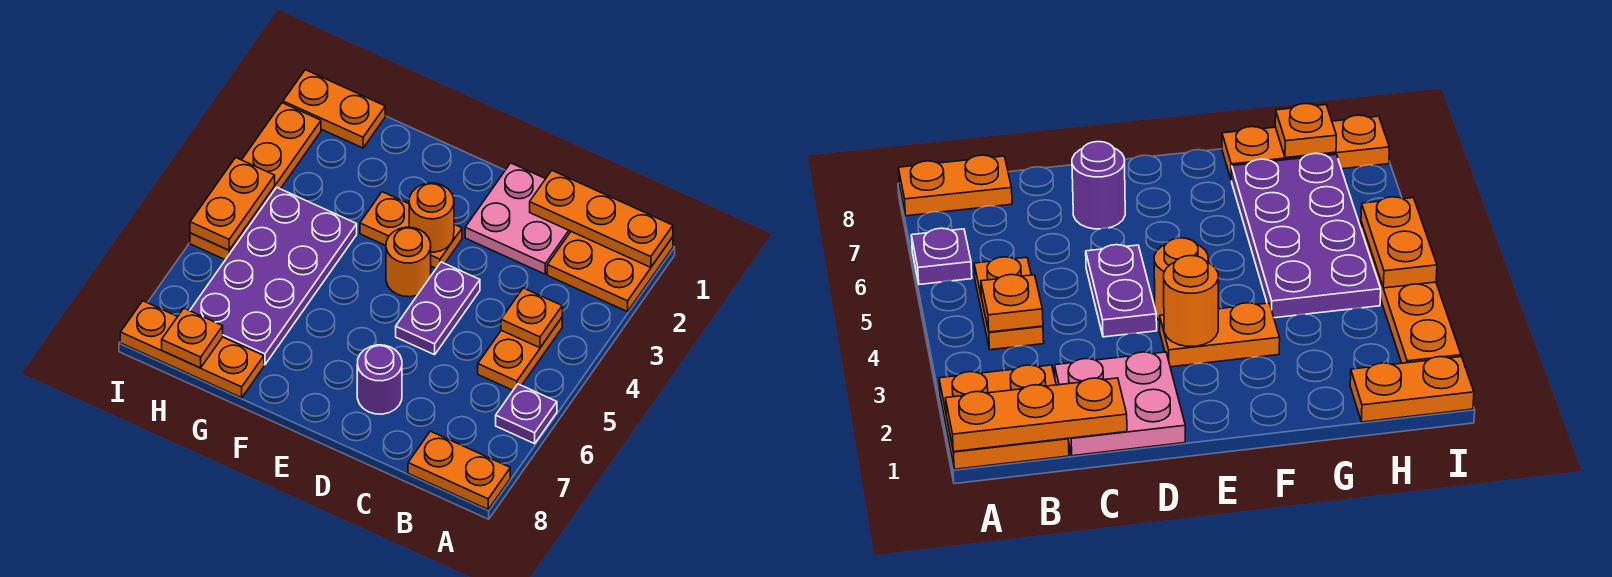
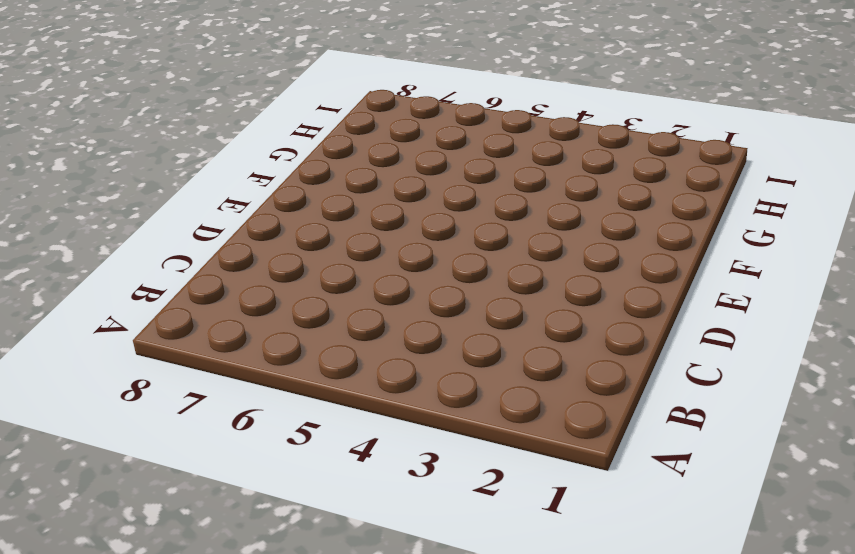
none -> orange 2x2 plate [547,232,673,312]
none -> purple 1x1 plate [496,384,557,444]
none -> orange 1x2 plate [408,431,510,509]

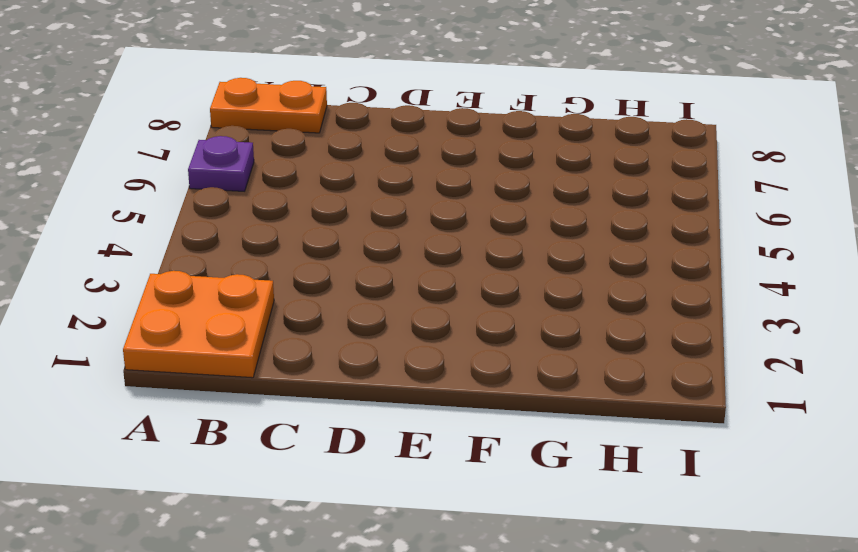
none -> orange 1x2 plate [478,318,562,390]
none -> pink 2x2 plate [465,163,571,274]
none -> purple 1x2 plate [396,262,480,355]

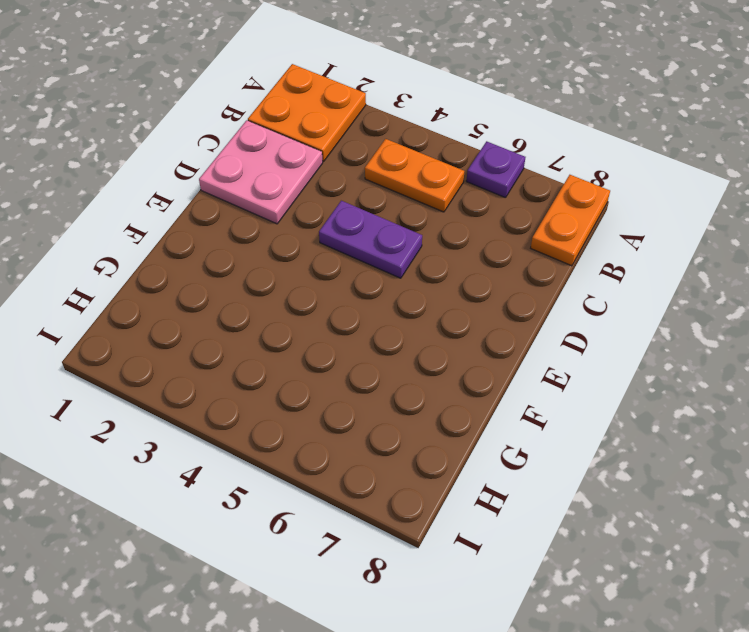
none -> purple 1x1 round brick [357,345,402,414]
none -> orange 1x2 plate [360,192,462,268]
none -> orange 1x1 round brick [386,227,431,297]

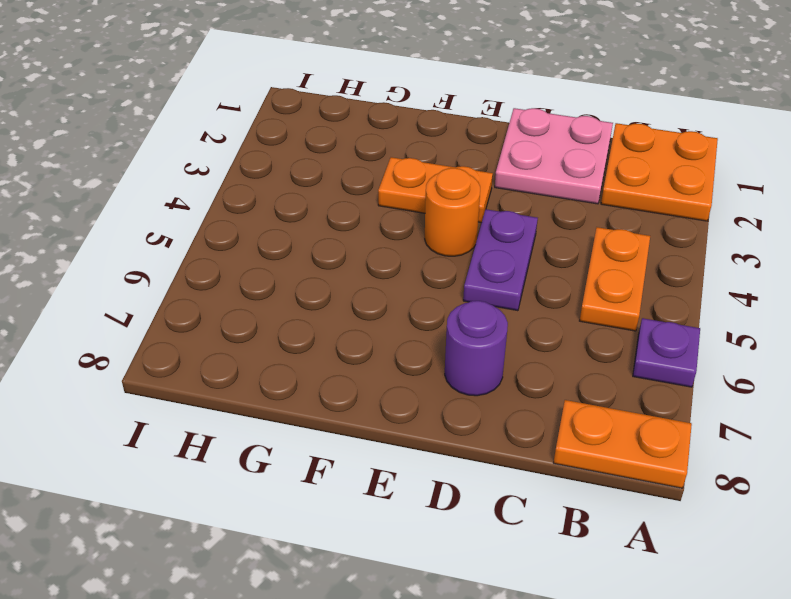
none -> purple 2x4 plate [190,187,357,365]
none -> orange 1x3 plate [120,301,264,398]
none -> orange 1x2 plate [283,70,385,148]

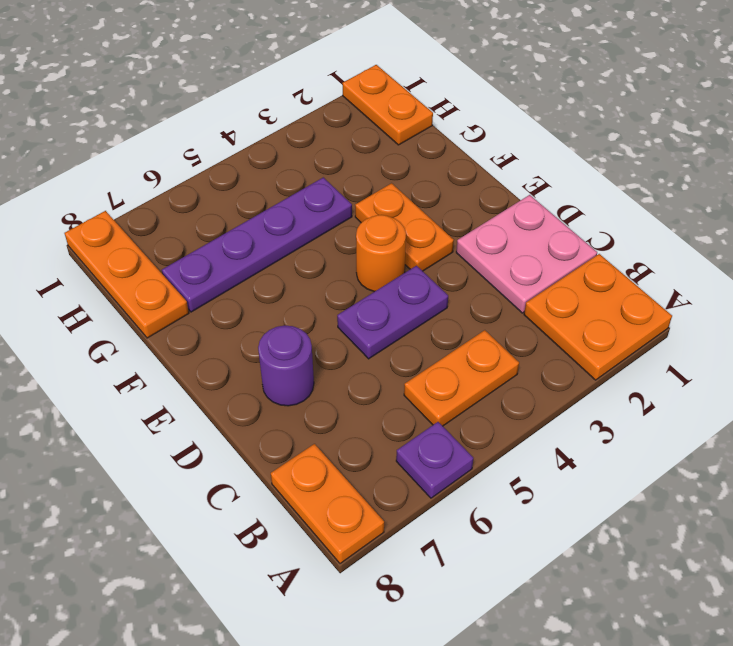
purple 1x4 plate [162,177,352,312] -> purple 2x4 plate [190,187,357,365]
none -> orange 1x4 plate [190,103,321,260]
none -> orange 1x3 plate [530,171,673,267]
none -> orange 1x1 plate [501,288,562,348]

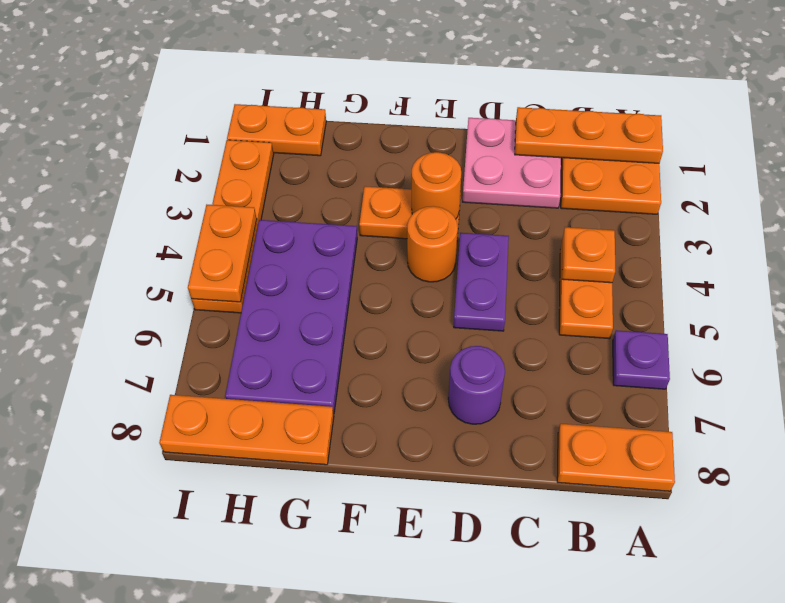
none -> orange 1x1 plate [162,308,223,368]

